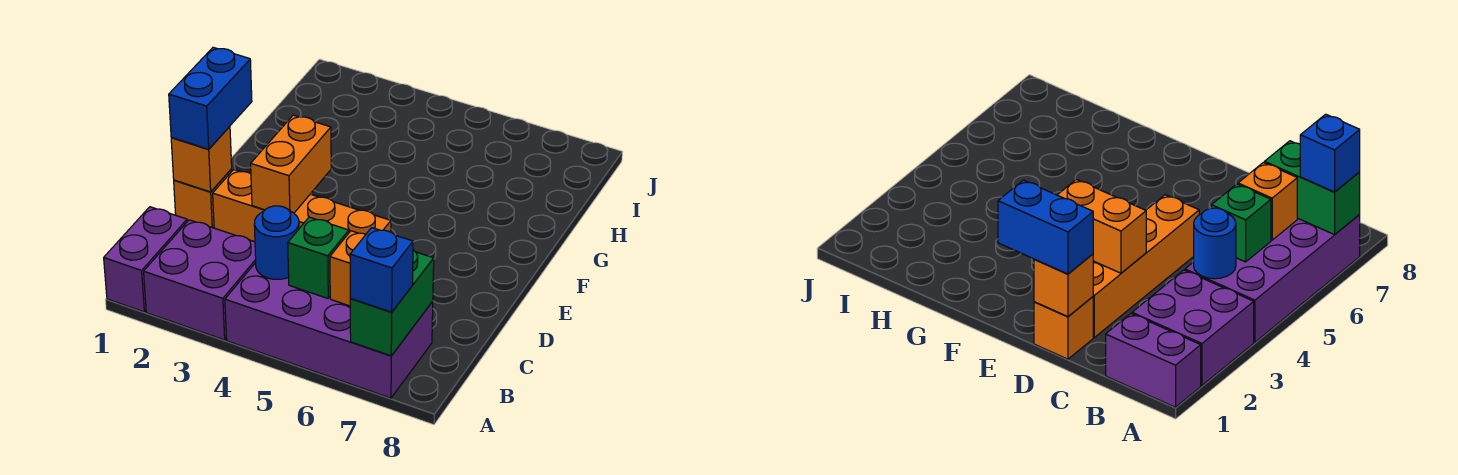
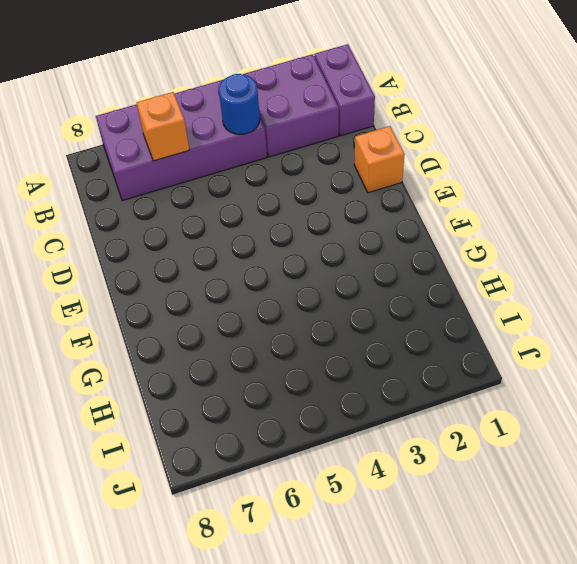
none -> orange 1x4 brick [213,170,391,242]
none -> green 1x2 brick [350,250,434,356]
none -> green 1x1 brick [288,217,349,298]

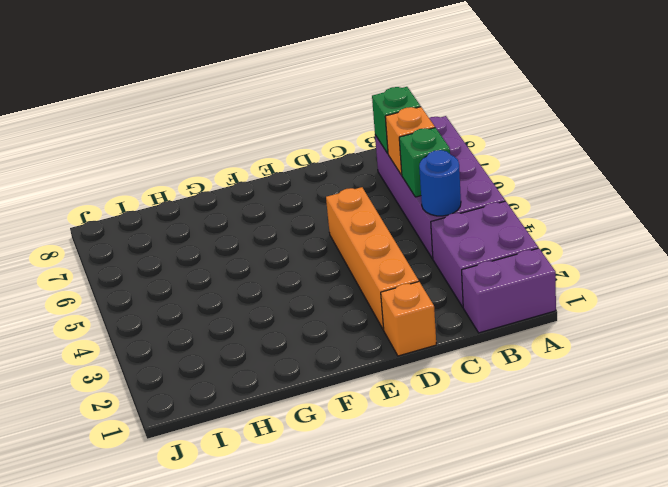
green 1x1 brick [372,87,421,153] -> green 1x2 brick [350,250,434,356]
none -> orange 1x1 brick [171,127,232,192]
none -> orange 1x2 brick [251,115,331,213]
none -> blue 1x1 brick [350,228,413,312]

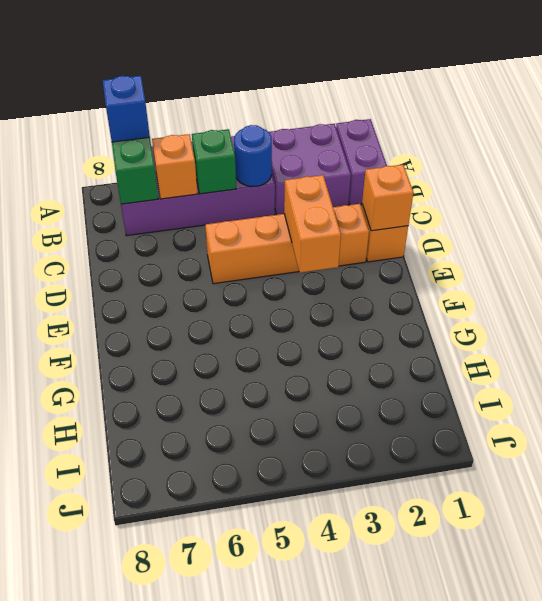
none -> blue 1x2 brick [169,47,252,149]

